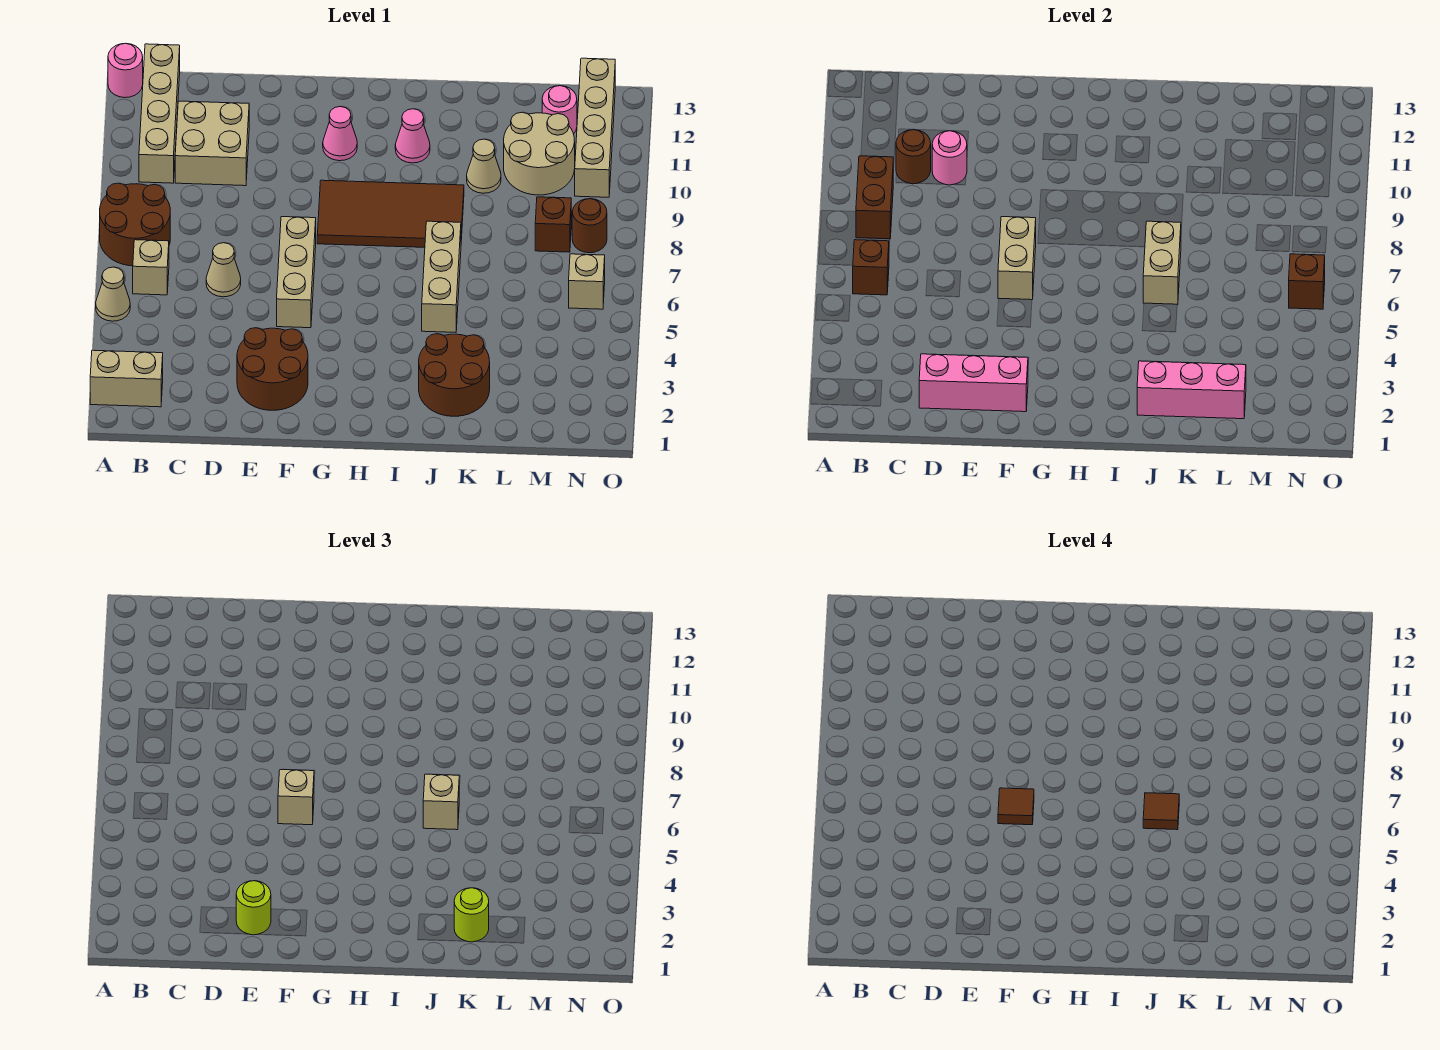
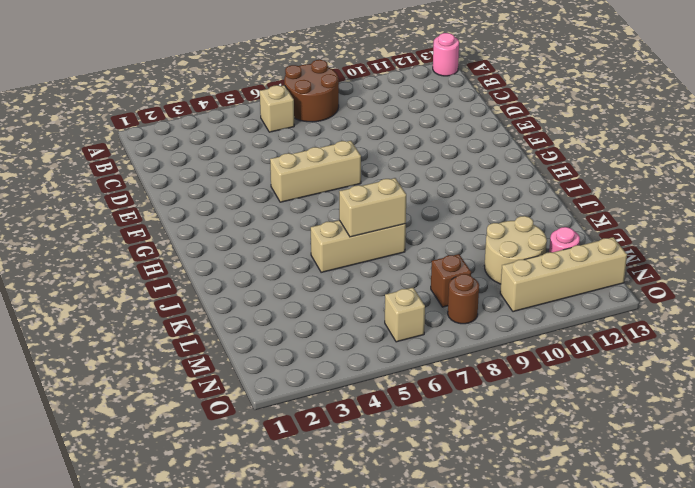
none -> tan 1x2 brick [90,350,163,407]
none -> tan 1x1 cone [96,267,130,321]
none -> tan 1x4 brick [139,44,180,183]
none -> tan 2x2 brick [175,101,249,186]

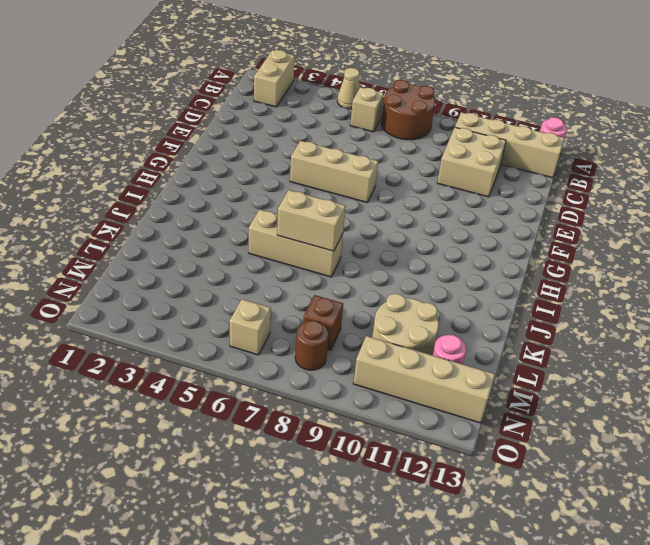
none -> tan 1x1 cone [206,243,241,297]
none -> brown 2x2 round brick [237,328,308,410]
none -> brown 2x4 tile [317,180,464,247]
none -> pink 1x1 cone [323,107,357,161]

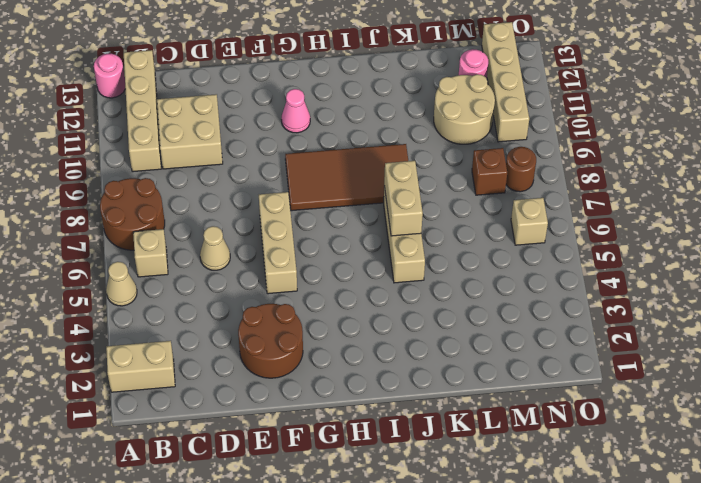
none -> pink 1x1 cone [395,109,430,163]
none -> brown 2x2 round brick [419,334,490,416]
none -> tan 1x1 cone [467,139,501,193]
none -> brown 1x1 brick [853,240,889,295]

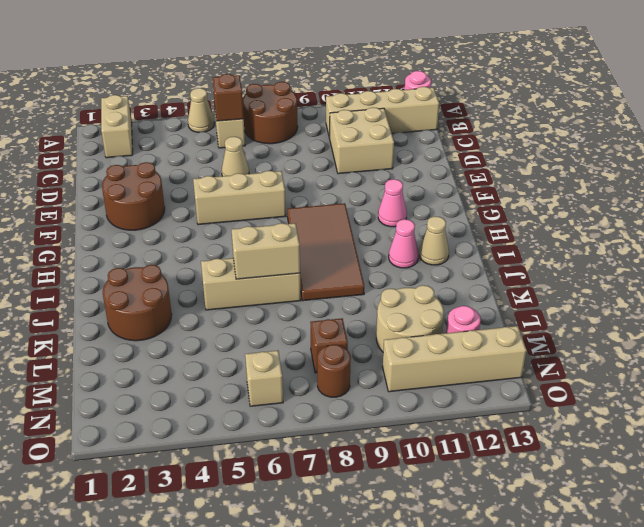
tan 1x1 cone [419,216,449,265] -> tan 1x1 cone moved to [467,139,501,193]
none -> brown 1x2 brick [856,156,893,239]
none -> brown 1x1 round brick [896,130,931,184]
none -> pink 1x3 brick [919,354,1028,412]
none -> pink 1x1 round brick [932,131,967,185]

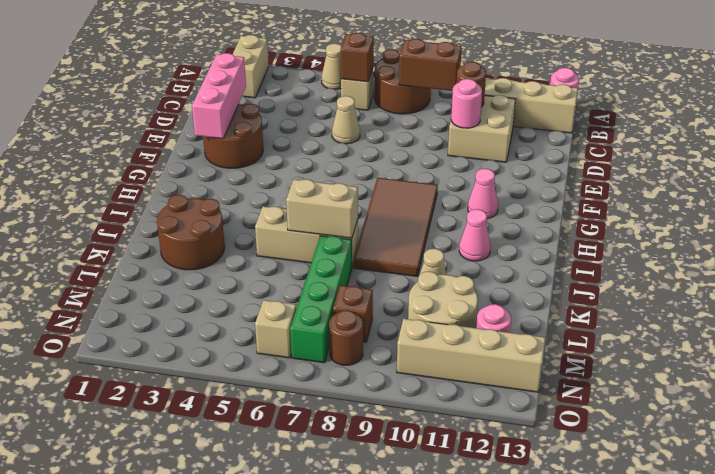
green 1x4 brick [290,236,352,363] -> none
none -> tan 1x3 brick [277,217,316,328]
none -> tan 1x2 brick [998,217,1036,300]
none -> pink 1x3 brick [1137,361,1246,419]
none -> brown 1x1 brick [1289,254,1325,309]

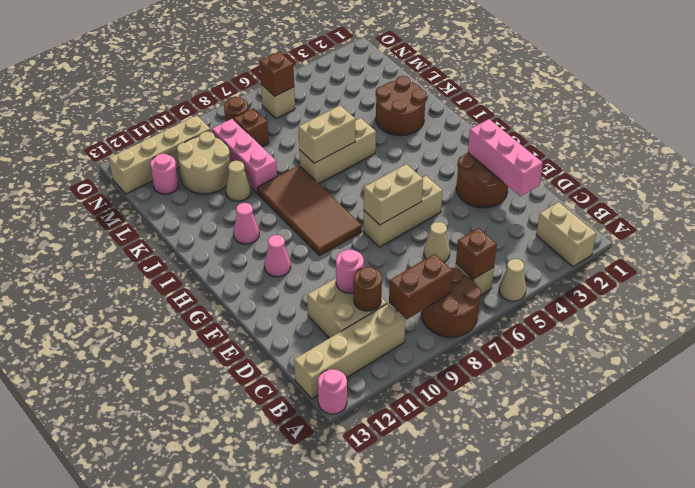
pink 1x3 brick [212,119,277,193] -> pink 1x3 brick moved to [1137,361,1246,419]
none -> lime 1x1 round brick [236,881,271,935]
none -> tan 1x1 brick [278,770,314,825]
none -> tan 1x1 brick [423,774,459,830]
none -> lime 1x1 round brick [454,888,489,942]

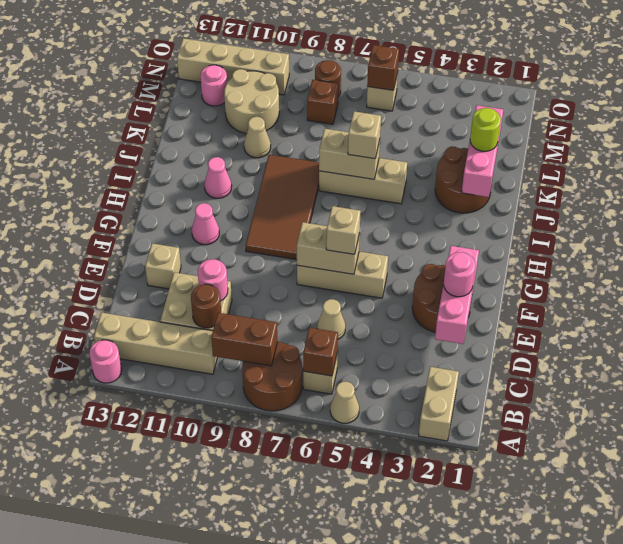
pink 1x1 round brick [444,252,475,297] -> lime 1x1 round brick [236,881,271,935]
tan 1x1 brick [145,243,181,289] -> none
none -> brown 1x1 tile [998,788,1034,825]
none -> brown 1x1 tile [1143,793,1179,830]

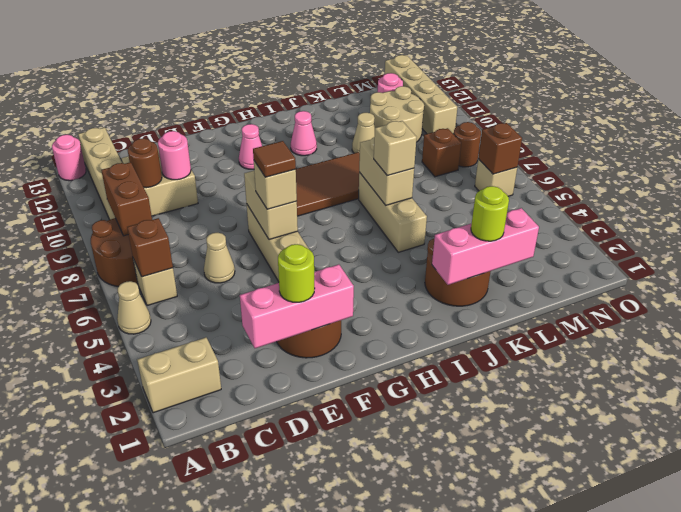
none -> brown 1x1 tile [1143,793,1179,830]

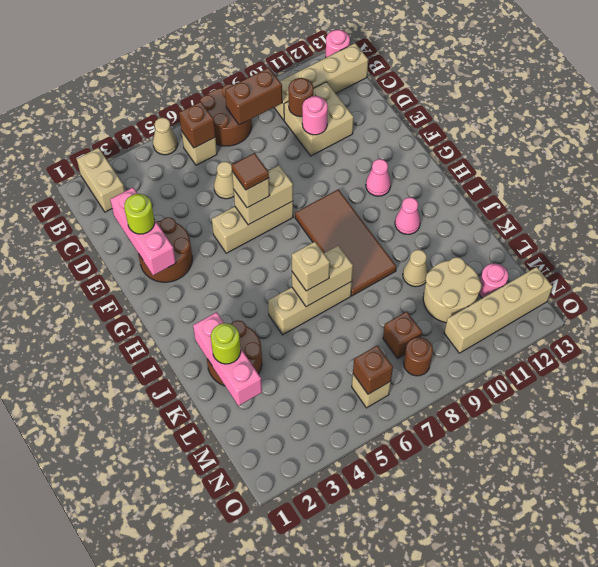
none -> brown 1x1 tile [1143,793,1179,830]

